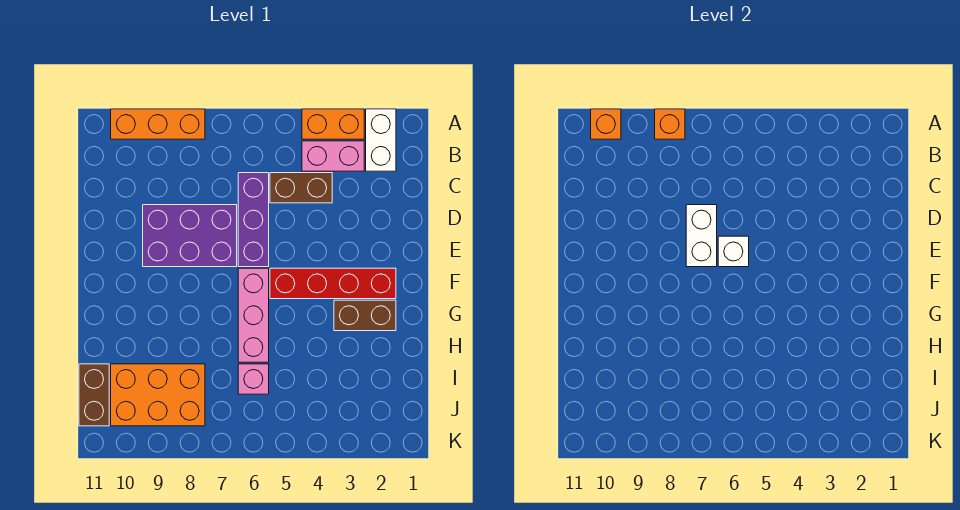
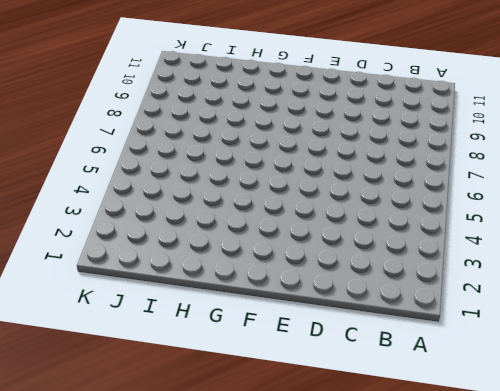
none -> white 1x2 brick [366,109,396,171]
none -> orange 1x2 brick [302,109,364,139]
none -> orange 1x3 brick [111,109,205,139]

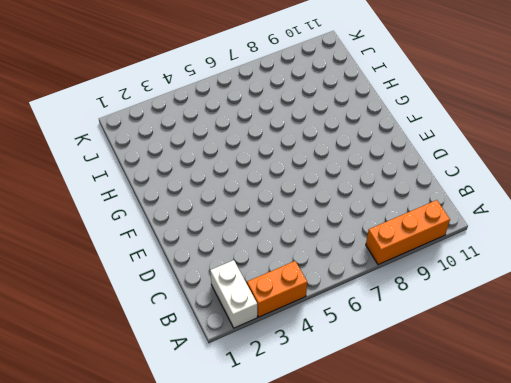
none -> pink 1x2 brick [302,141,364,171]
none -> brown 1x2 brick [270,173,332,203]
none -> purple 1x3 brick [238,173,269,267]

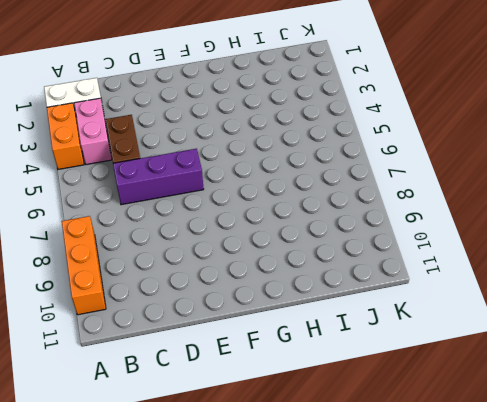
none -> purple 2x3 brick [143,205,237,267]
none -> red 1x4 brick [270,268,396,299]
none -> pink 1x3 brick [238,268,269,362]

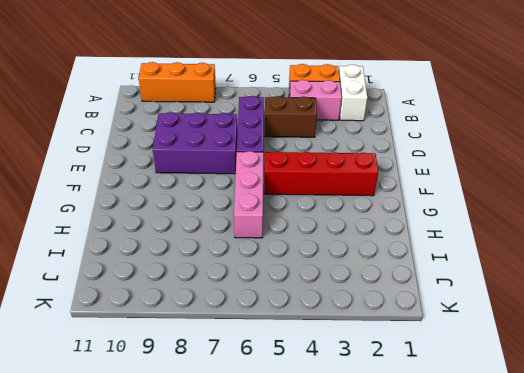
none -> brown 1x2 brick [334,300,396,331]
none -> pink 1x1 brick [238,364,269,394]
none -> orange 2x3 brick [111,364,205,426]

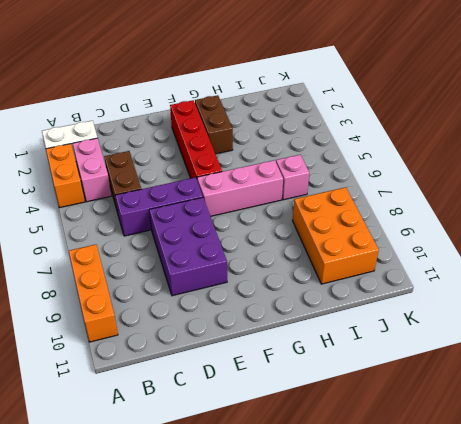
none -> brown 1x2 brick [79,364,109,426]
none -> orange 1x1 brick [655,109,685,139]
none -> orange 1x1 brick [591,109,621,139]

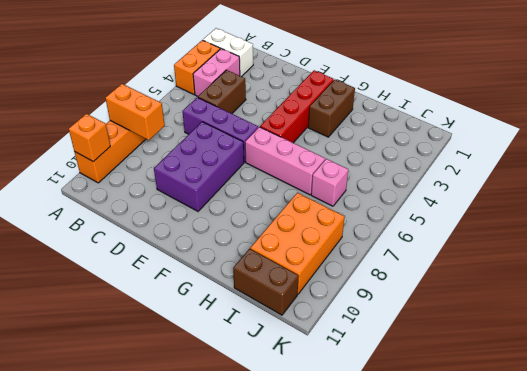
orange 1x2 brick [105,84,165,140] -> orange 1x1 brick [655,109,685,139]
none -> white 1x2 brick [686,205,717,267]
none -> white 1x1 brick [718,236,749,267]

